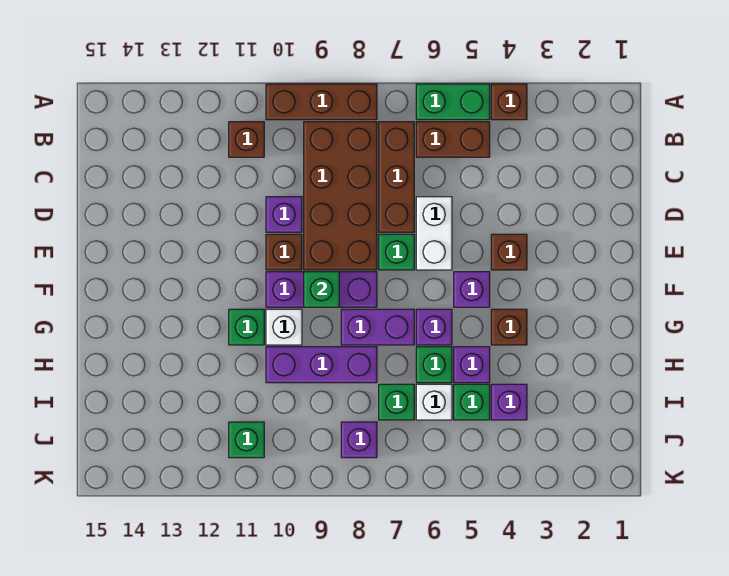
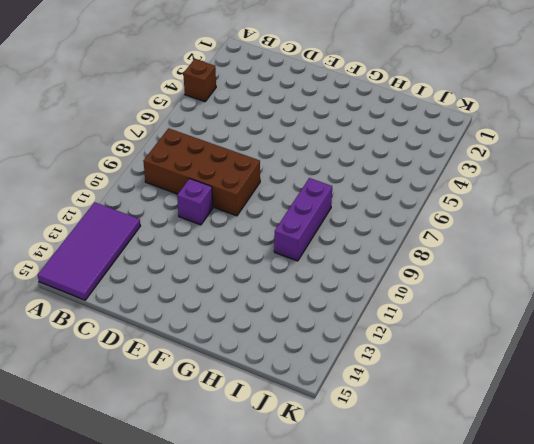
purple 2x4 tile [38,202,140,300] -> none
none -> green 1x2 brick [416,84,490,120]
none -> brown 1x3 brick [266,84,377,120]
none -> brown 1x2 brick [416,122,490,157]

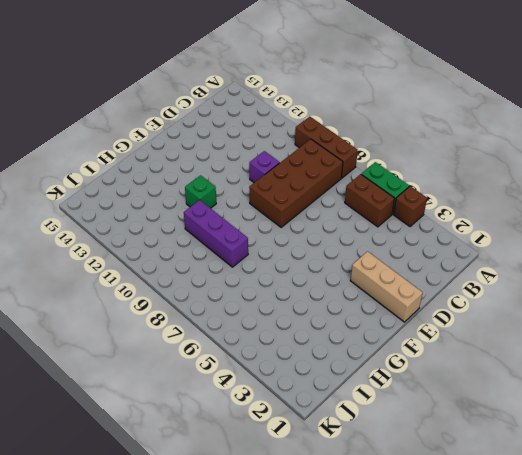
tan 1x3 brick [350,251,423,322] -> none
none -> brown 1x3 brick [379,122,414,232]
none -> brown 1x1 brick [229,122,264,157]
none -> white 1x2 brick [416,197,452,270]

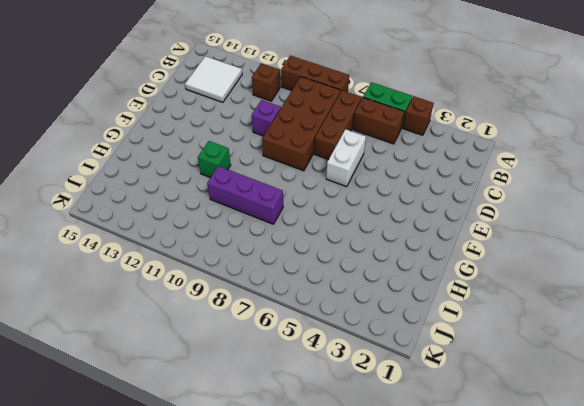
white 2x2 tile [185,56,242,102] -> none
none -> brown 1x1 brick [491,234,527,270]
none -> green 1x1 brick [379,234,414,270]
none -> brown 1x1 brick [266,234,302,270]

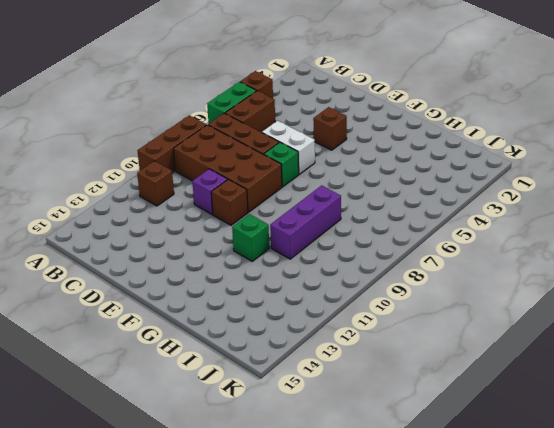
none -> purple 1x1 brick [454,272,490,307]
none -> purple 1x3 brick [266,272,377,307]
none -> brown 1x1 brick [491,309,527,345]

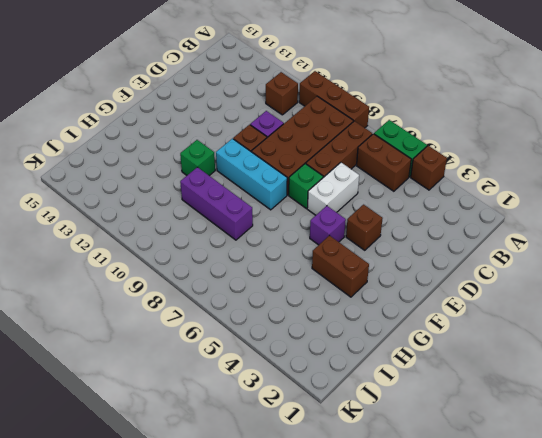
cyan 1x3 brick [216,139,287,210] -> purple 1x3 brick [266,272,377,307]
brown 1x2 brick [312,235,369,297] -> brown 1x1 brick [491,309,527,345]
none -> purple 1x1 brick [416,309,452,345]
none -> purple 1x2 brick [341,309,414,345]
none -> white 1x1 brick [266,309,302,345]

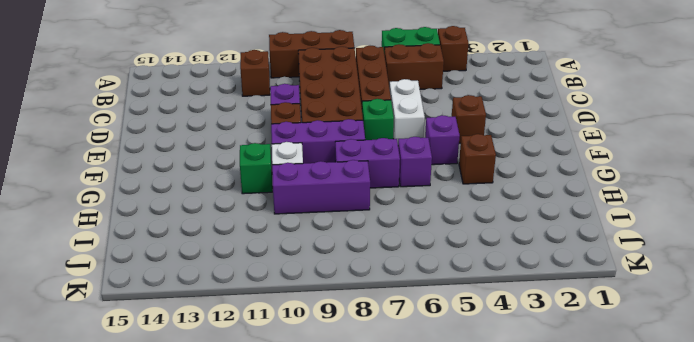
none -> purple 1x1 brick [454,347,490,383]
none -> green 1x1 brick [416,347,452,383]
none -> purple 1x1 brick [491,384,527,420]

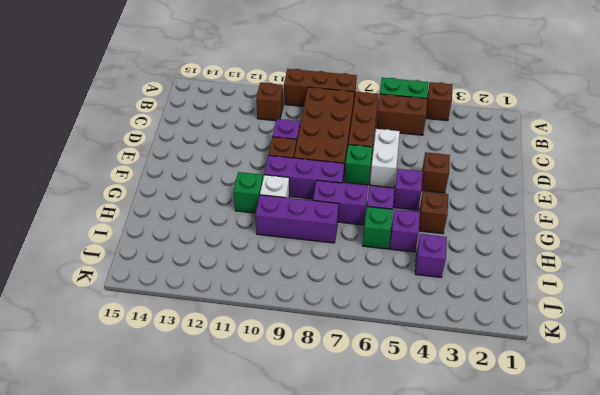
none -> green 1x1 brick [454,384,490,420]
none -> white 1x1 brick [416,384,452,420]
none -> green 1x1 brick [379,384,414,420]

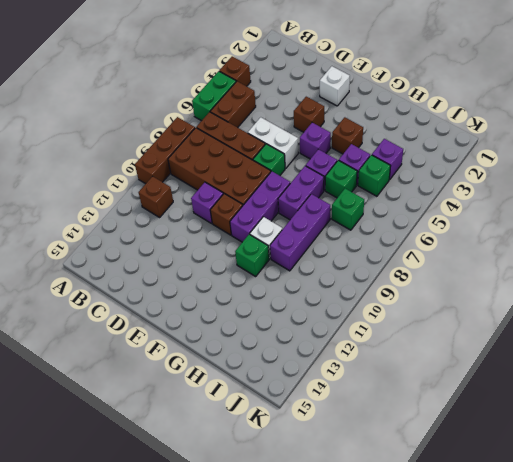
white 1x1 brick [320,66,350,106] -> white 1x1 brick moved to [416,384,452,420]
none -> purple 1x1 brick [341,422,377,458]
none -> green 1x1 brick [229,422,264,458]
none -> green 1x1 brick [304,272,339,307]

